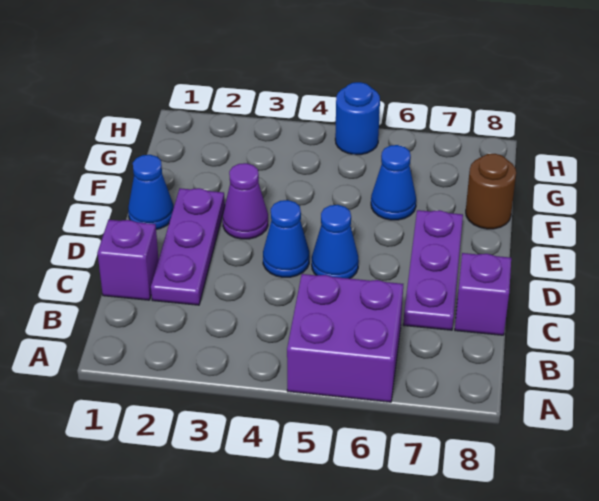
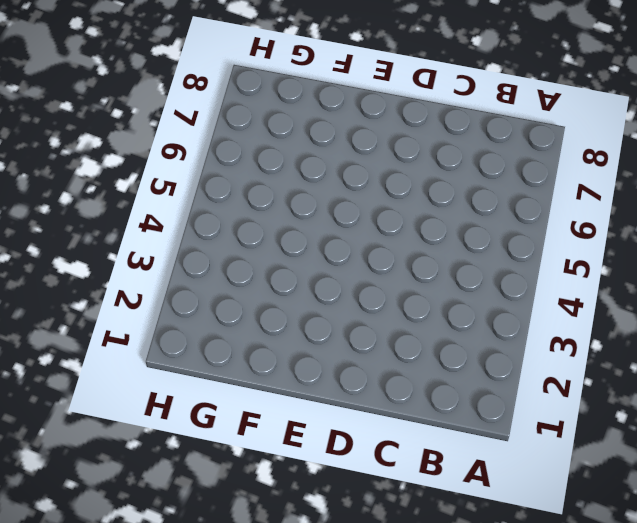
none -> purple 2x2 brick [287,274,403,402]
none -> purple 1x1 brick [98,220,159,300]
none -> purple 1x3 plate [151,188,225,305]

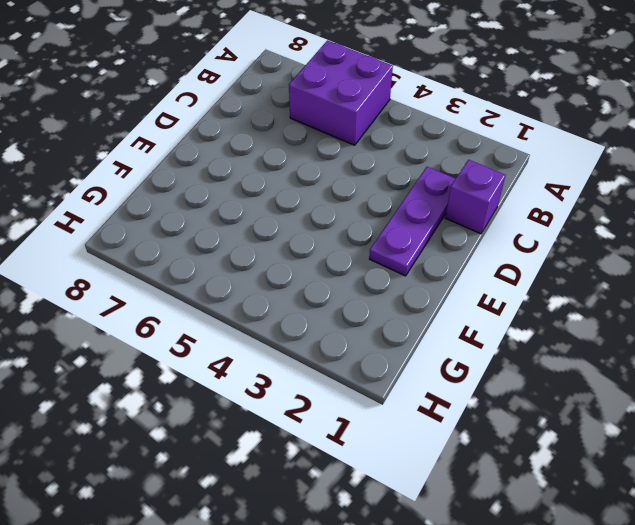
none -> purple 1x3 plate [403,210,463,330]
none -> purple 1x1 brick [455,253,511,335]
none -> blue 1x1 cone [263,200,309,277]

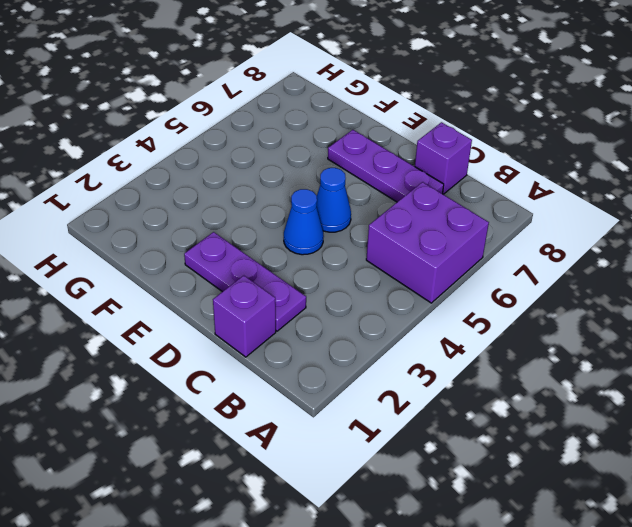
none -> blue 1x1 cone [128,155,174,229]
none -> purple 1x1 cone [223,163,268,239]
none -> blue 1x1 cone [371,145,416,220]

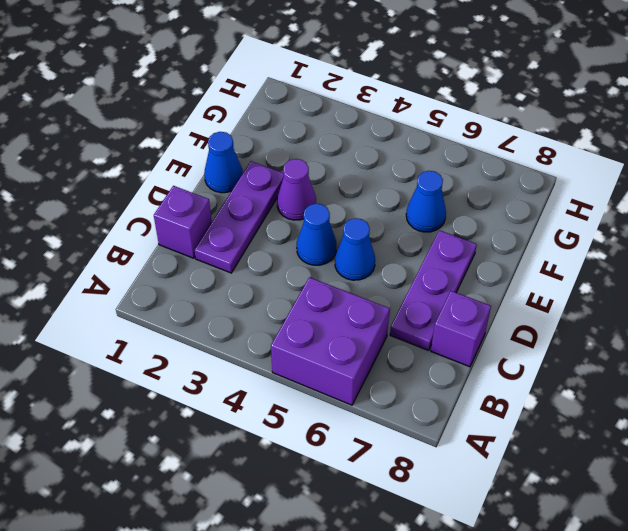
none -> brown 1x1 round brick [466,154,516,229]
none -> blue 1x1 round brick [335,82,380,155]

